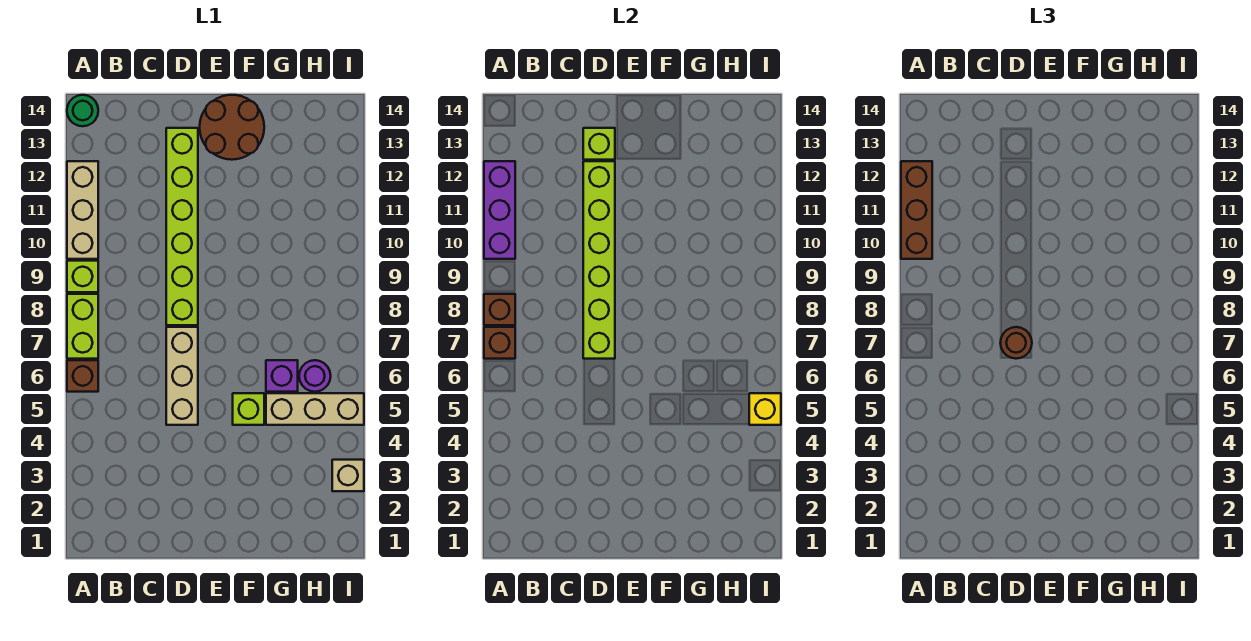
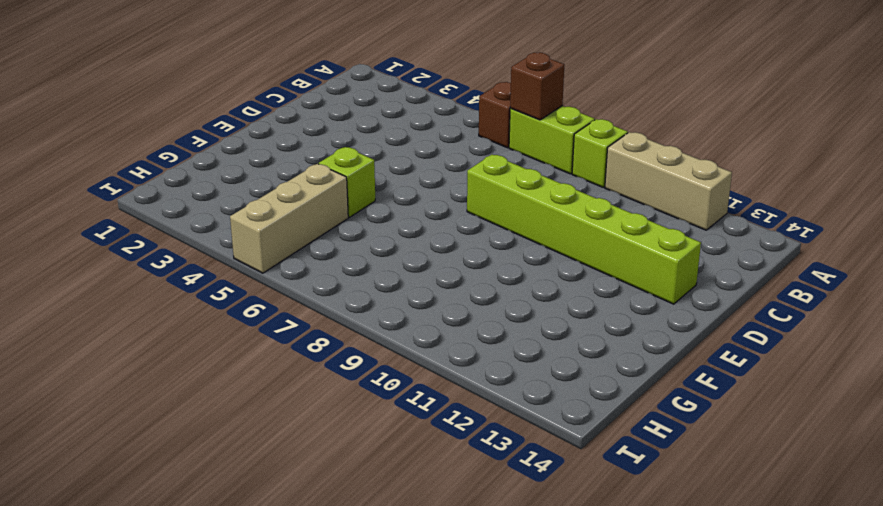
none -> green 1x1 round brick [67,95,98,126]
none -> tan 1x3 brick [166,327,198,425]
none -> brown 2x2 round brick [200,95,264,160]

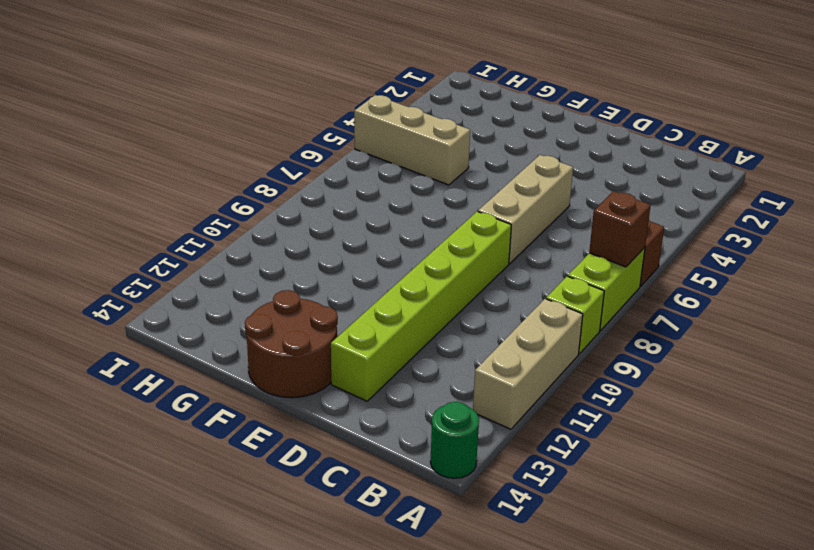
none -> lime 1x1 brick [233,393,264,425]
none -> purple 1x1 brick [266,360,298,392]
none -> purple 1x1 round brick [299,360,331,392]

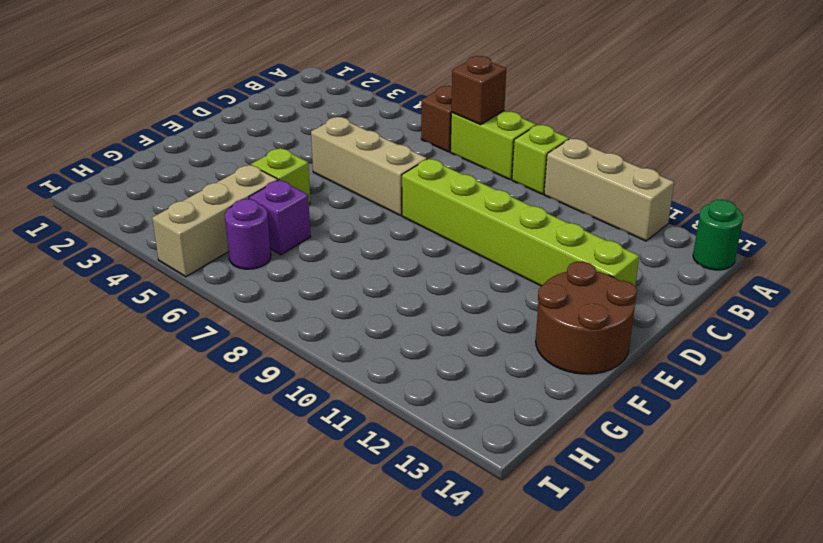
none -> tan 1x1 brick [332,460,364,491]
none -> brown 1x1 brick [484,294,515,325]
none -> purple 1x3 brick [484,161,515,259]

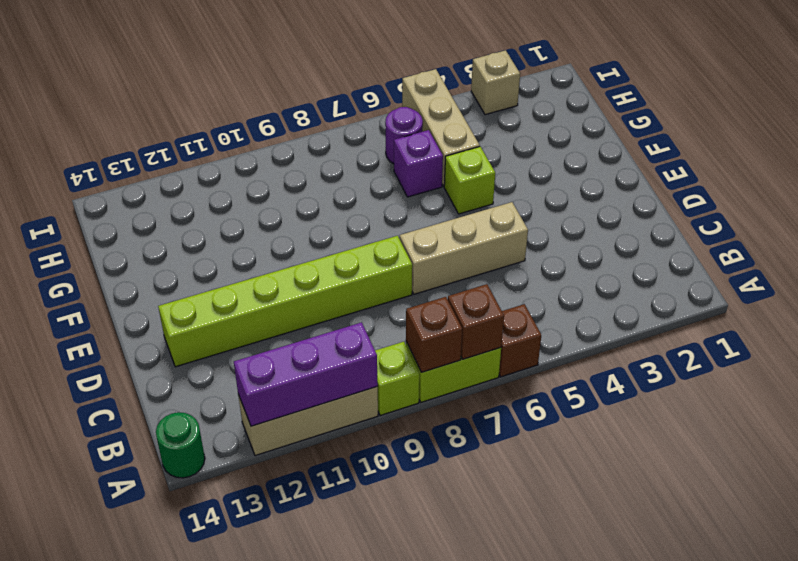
none -> brown 2x2 round brick [200,95,264,160]
none -> lime 1x6 brick [583,161,615,359]
none -> lime 1x1 brick [583,128,615,160]

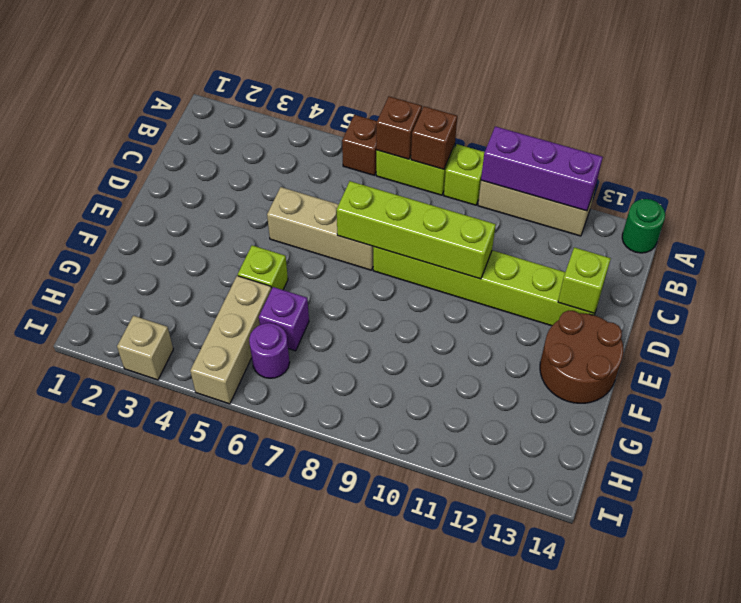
lime 1x4 brick [337,181,496,279] -> lime 1x6 brick [583,161,615,359]
none -> yellow 1x1 brick [749,393,781,425]
none -> brown 1x3 brick [901,161,932,259]
none -> brown 1x1 round brick [1000,327,1032,359]

